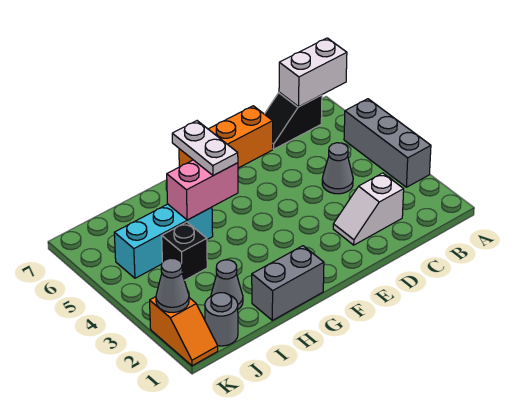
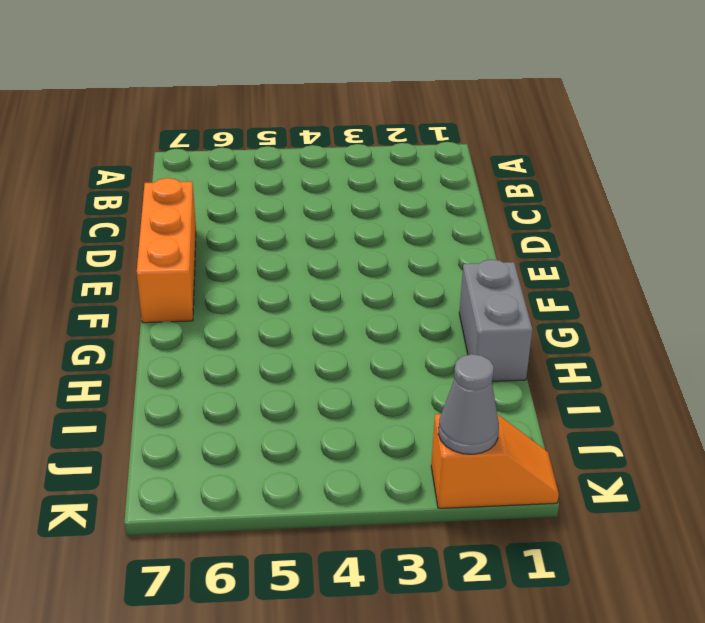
none -> grey 1x3 brick [344,99,431,187]
none -> black 1x2 slope [265,92,322,149]
none -> white 1x2 slope [333,173,404,245]

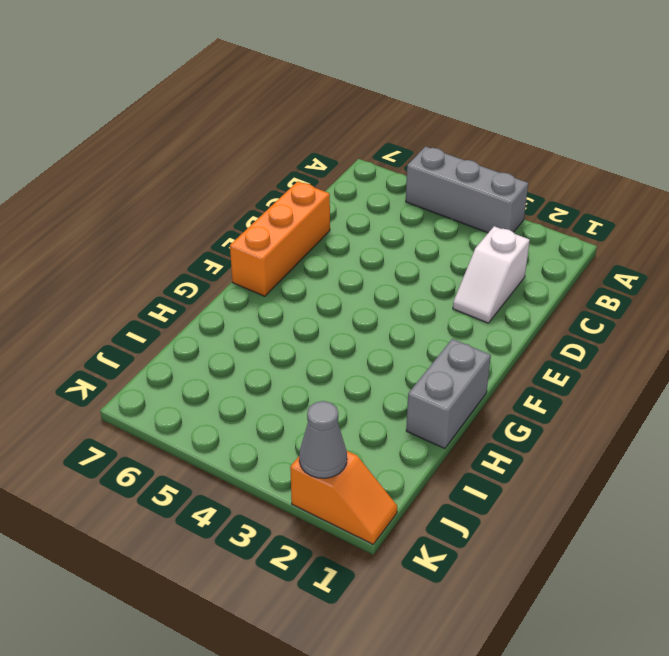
none -> black 1x2 slope [265,92,322,149]
none -> grey 1x1 cone [322,143,353,194]
none -> cyan 1x3 brick [114,204,213,278]

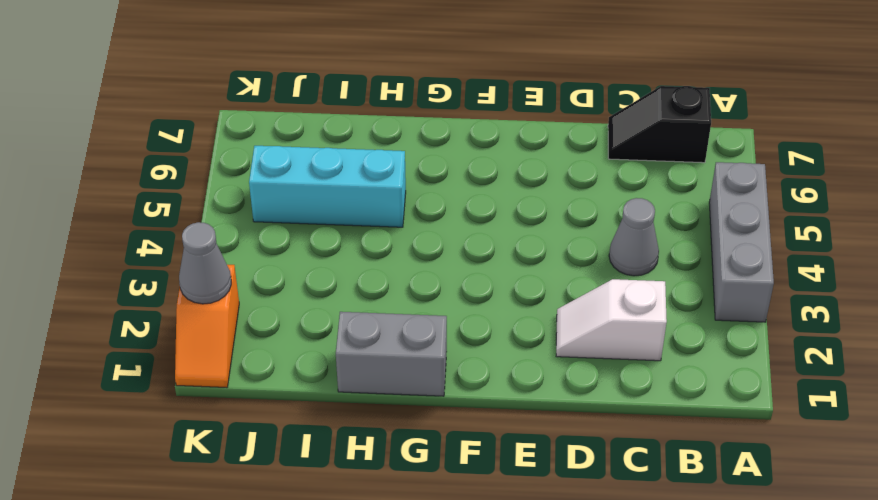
none -> orange 1x3 brick [179,106,273,168]
none -> grey 1x1 cone [211,260,243,309]
none -> black 1x1 brick [162,222,207,280]

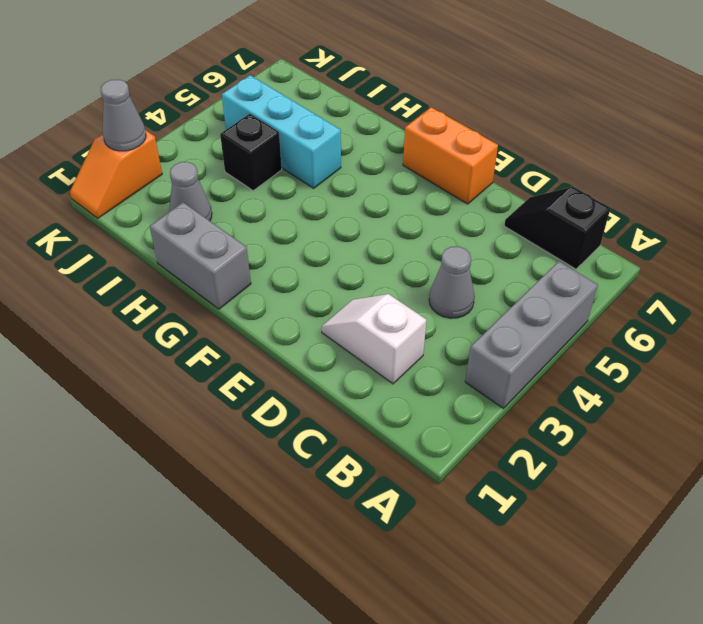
orange 1x2 brick [403,107,498,204] -> orange 1x3 brick [179,106,273,168]
none -> grey 1x1 round brick [205,293,238,346]
none -> white 1x2 brick [279,38,347,107]
none -> pink 1x2 brick [167,160,238,220]

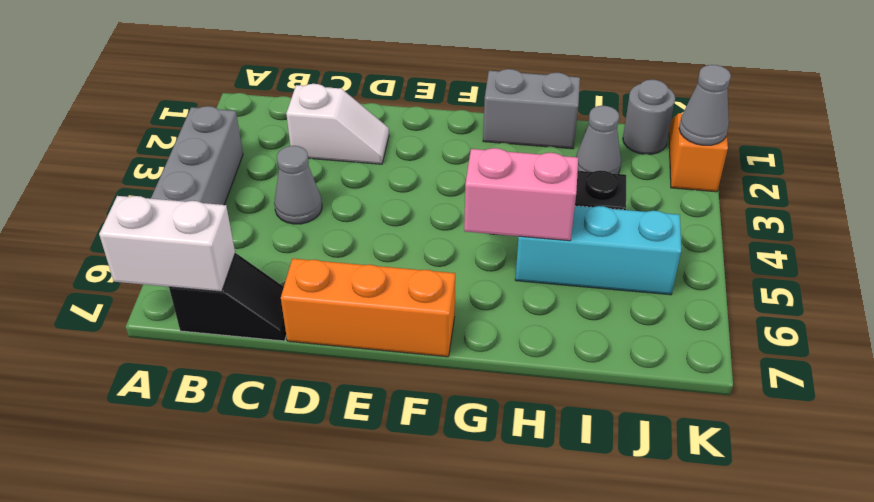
none -> white 1x2 plate [172,121,238,176]

